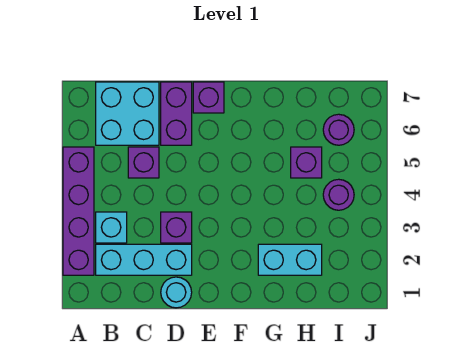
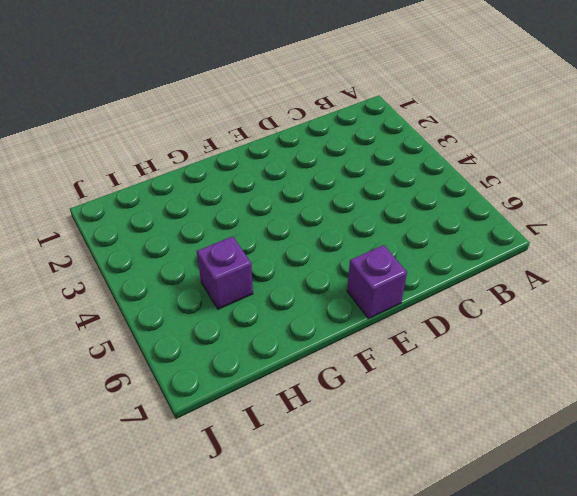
none -> purple 1x4 brick [63,147,94,275]
none -> cyan 1x3 brick [96,244,192,275]
none -> cyan 1x1 brick [96,212,127,243]

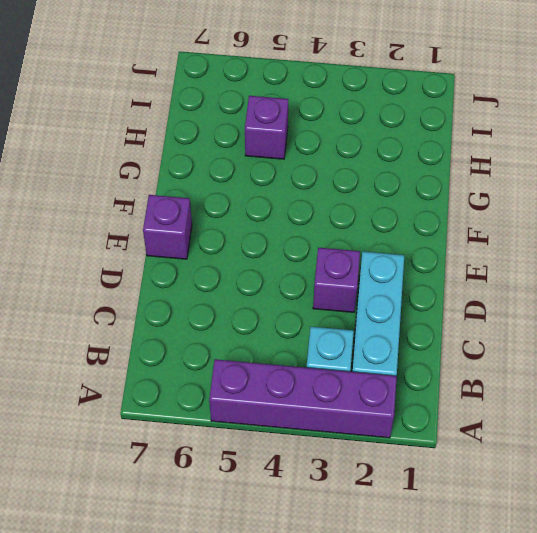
none -> cyan 2x2 brick [96,82,159,145]
none -> purple 1x1 brick [128,147,159,178]
none -> cyan 1x1 round brick [161,277,192,308]

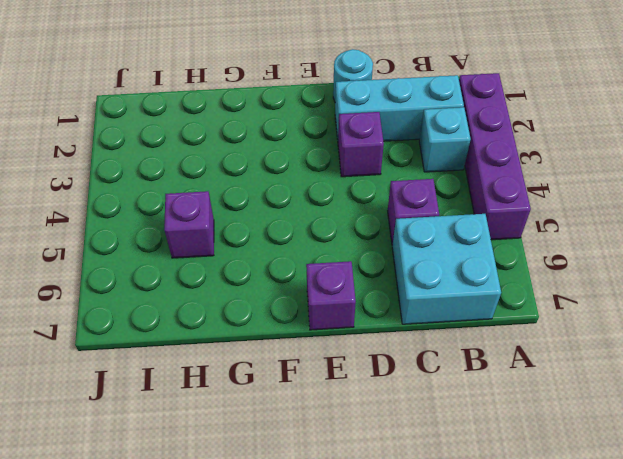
none -> purple 1x2 brick [161,82,192,145]
none -> cyan 1x2 brick [258,244,322,275]
none -> purple 1x1 round brick [323,179,354,210]

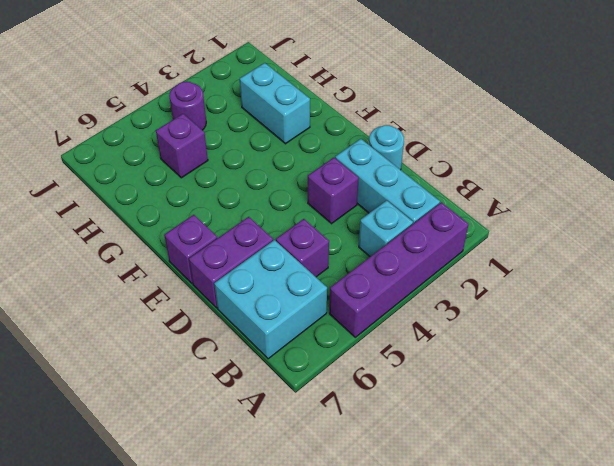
none -> purple 1x1 round brick [323,114,354,145]

